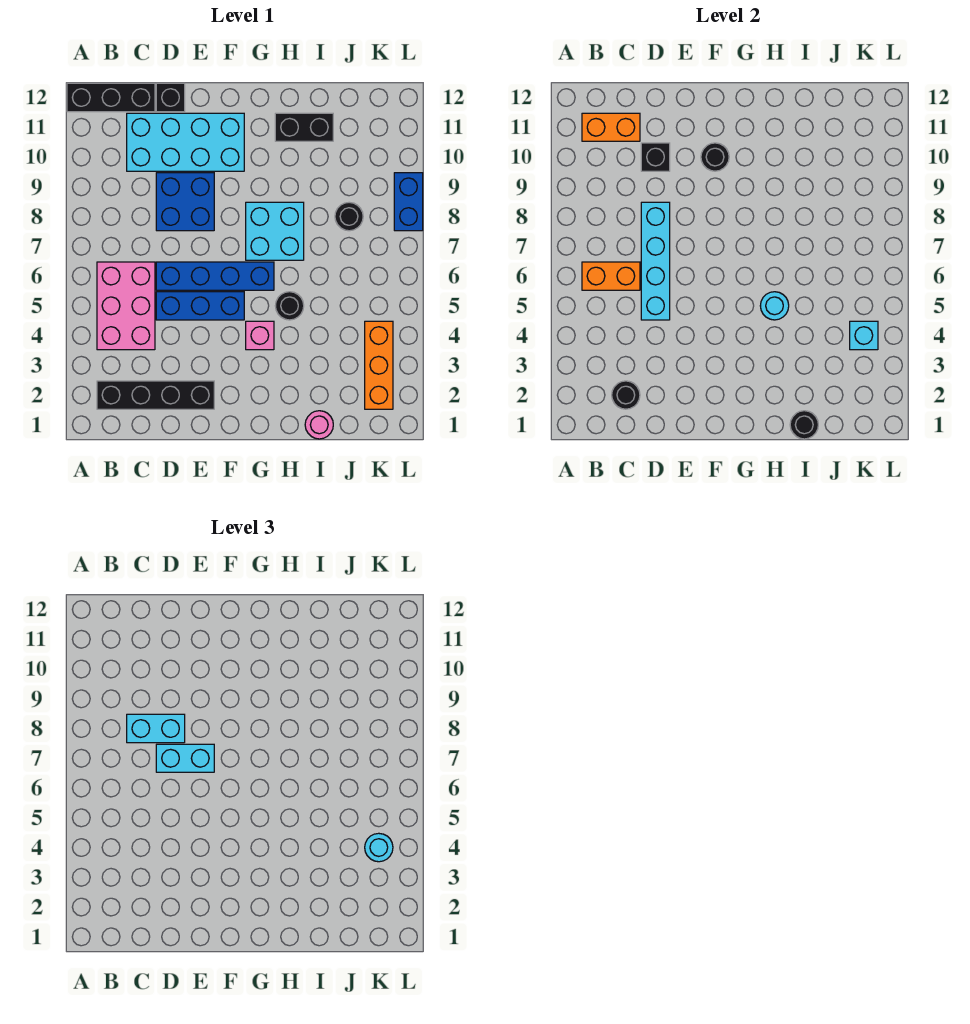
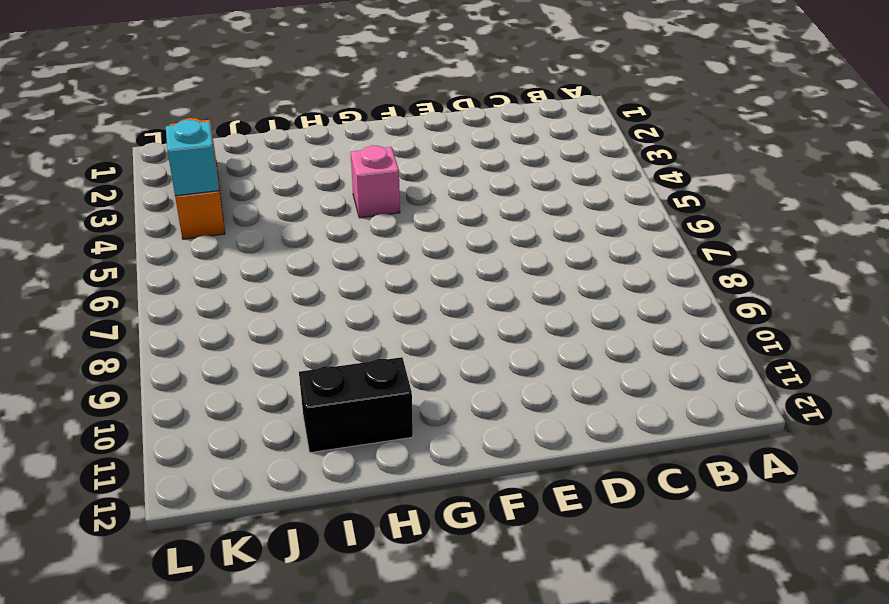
none -> black 1x3 brick [67,83,155,112]
none -> black 1x4 brick [97,381,214,409]
none -> pink 2x3 brick [97,262,155,350]

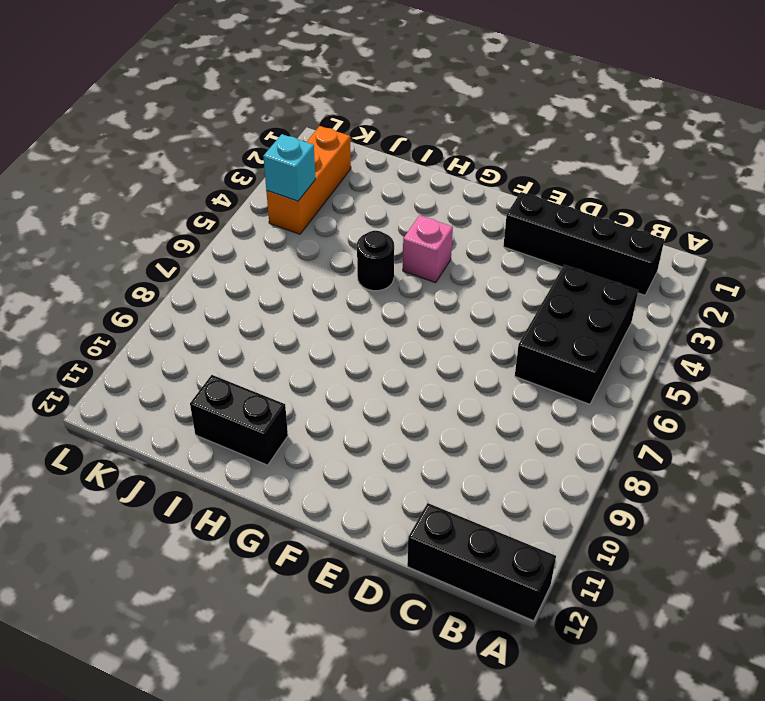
black 2x3 brick [515,265,638,404] -> pink 2x3 brick [97,262,155,350]
none -> cyan 2x4 brick [127,113,244,171]
none -> blue 1x3 brick [156,292,244,320]
none -> blue 1x4 brick [156,262,274,290]

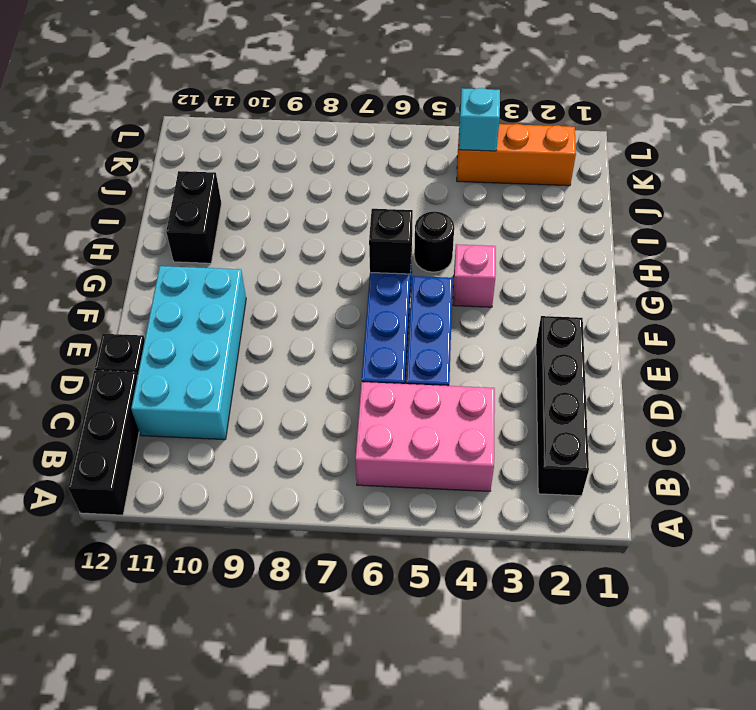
black 1x1 brick [369,209,413,274] -> black 1x1 brick moved to [641,143,670,171]
none -> blue 2x2 brick [156,173,214,231]
none -> cyan 2x2 brick [246,202,304,260]
none -> pink 1x1 round brick [305,411,333,439]

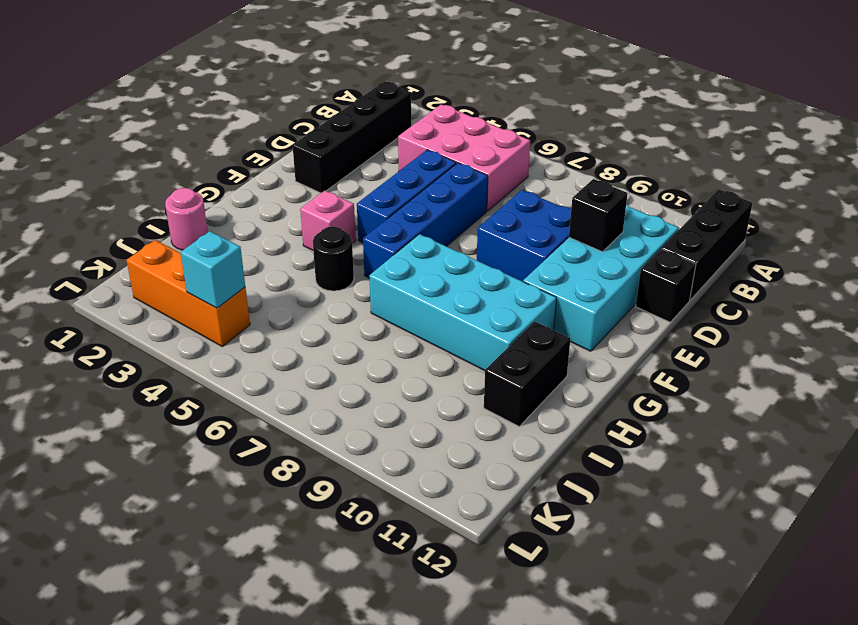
cyan 2x4 brick [369,234,557,371] -> cyan 2x2 brick [246,202,304,260]
none -> black 1x1 round brick [335,202,363,231]
none -> blue 1x2 brick [394,173,423,231]
none -> orange 1x2 brick [582,262,640,290]

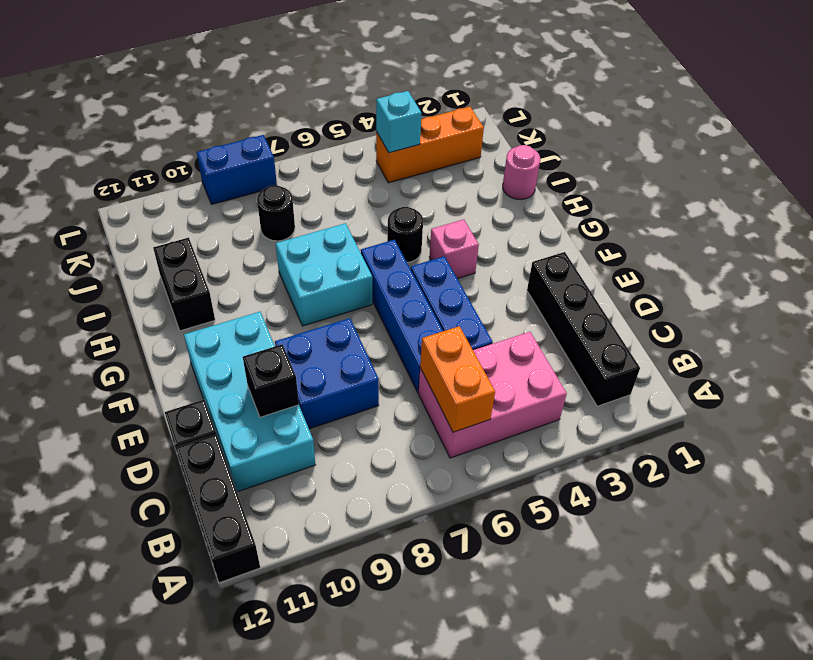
none -> orange 1x2 brick [582,113,640,141]
none -> black 1x1 round brick [612,381,640,409]
none -> cyan 1x4 brick [641,202,670,320]

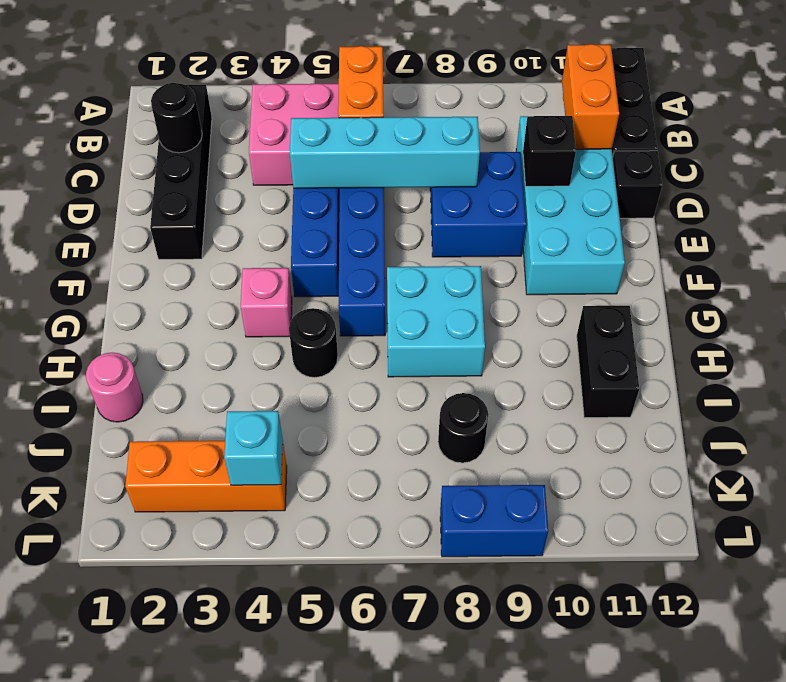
none -> black 1x1 round brick [701,143,729,171]
none -> cyan 1x1 round brick [760,292,789,320]
none -> black 1x1 round brick [790,411,818,439]

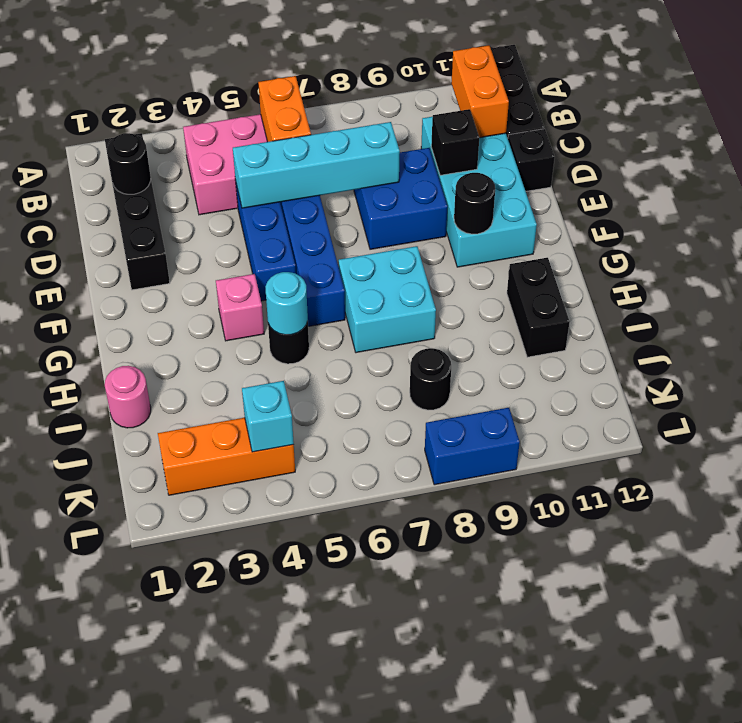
none -> black 1x1 round brick [790,411,818,439]
none -> cyan 1x2 brick [127,714,185,743]
none -> cyan 1x2 brick [156,744,214,772]

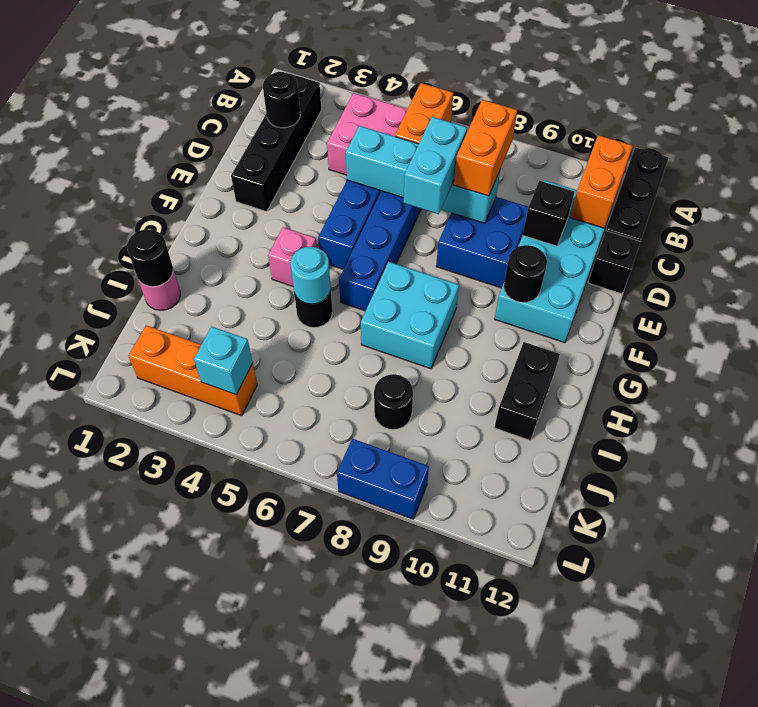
orange 1x2 brick [454,100,517,196] -> cyan 1x2 brick [127,714,185,743]
none -> cyan 1x1 round brick [365,833,393,862]

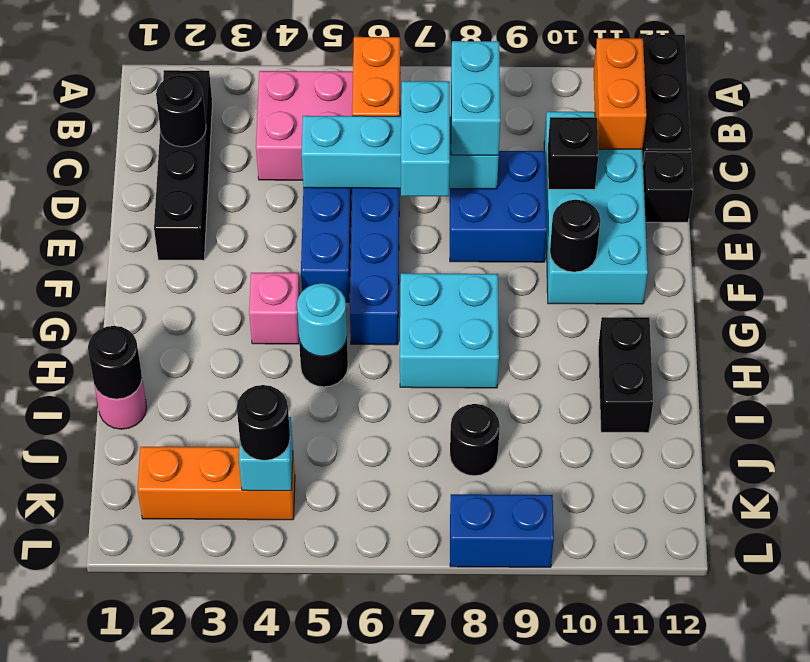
black 1x1 round brick [237,385,290,461] -> cyan 1x1 round brick [365,833,393,862]

